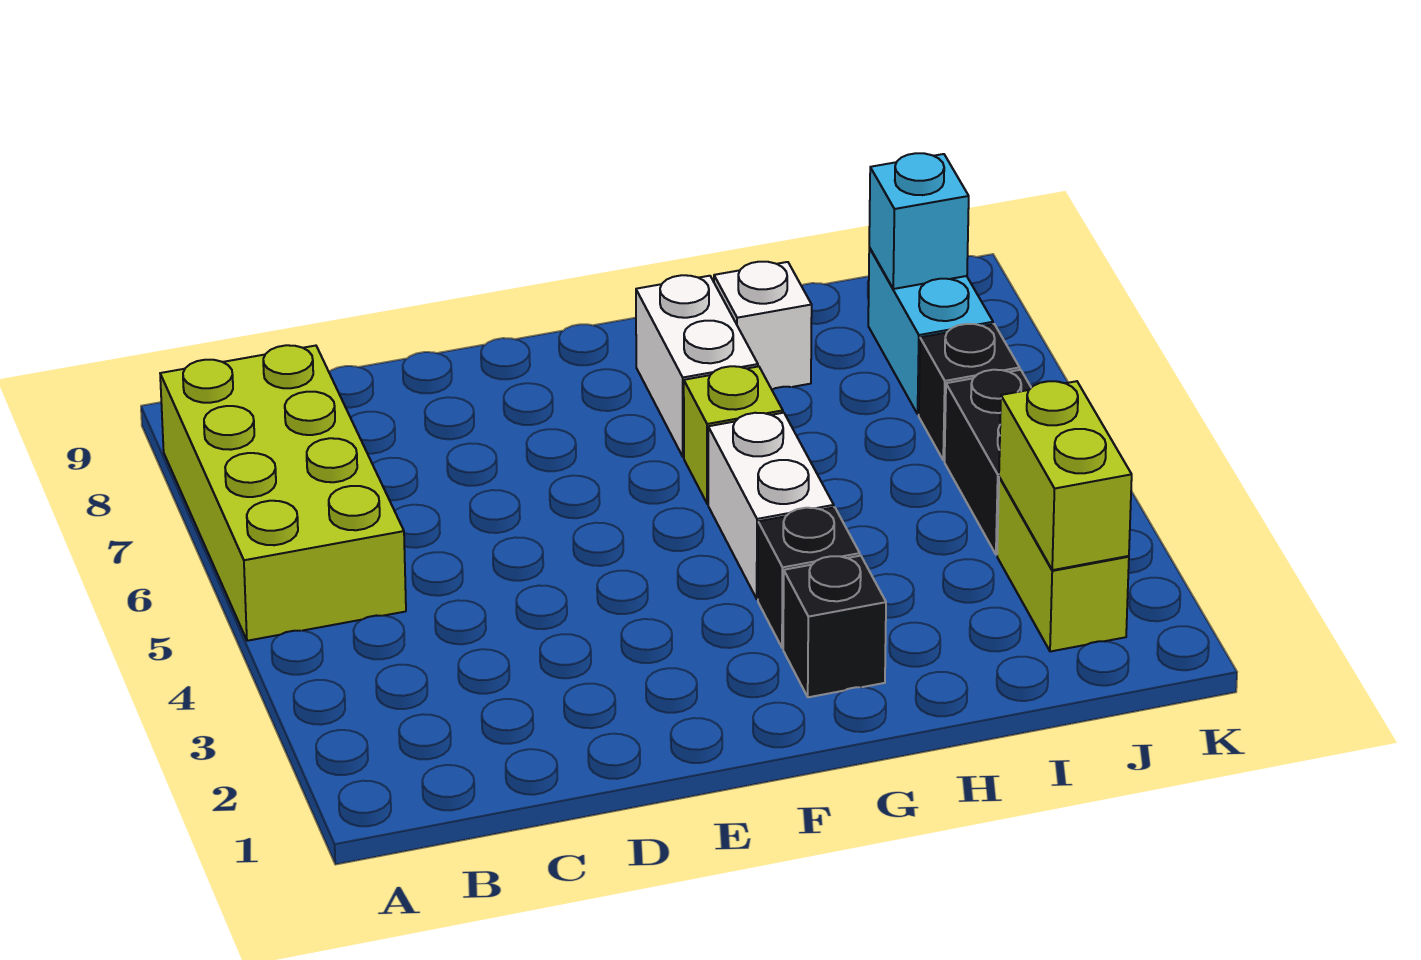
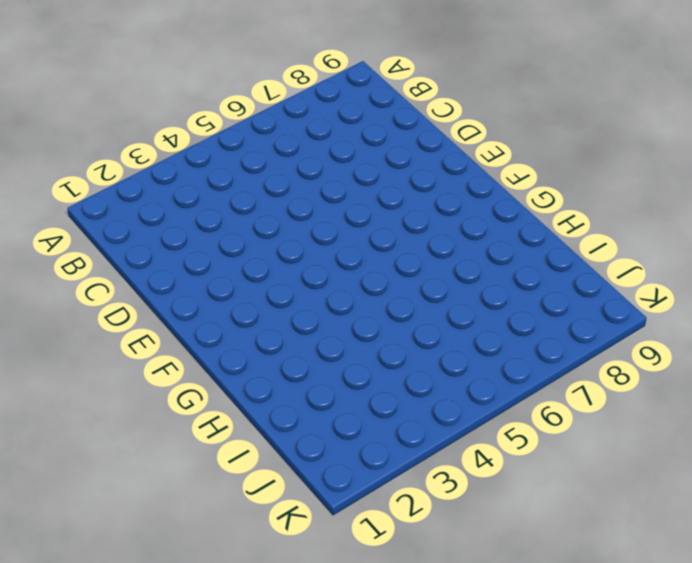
none -> lime 2x4 brick [160,345,406,641]
none -> black 1x1 brick [783,556,886,697]
none -> black 1x1 brick [758,507,860,648]

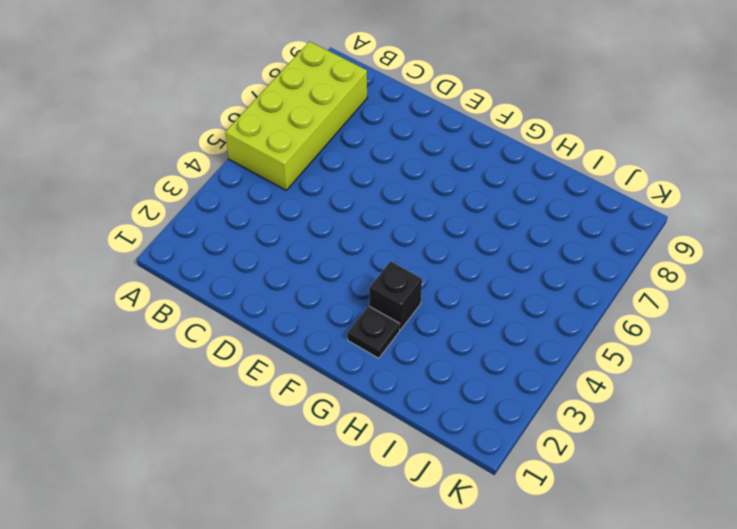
black 1x1 plate [347,306,400,358] -> black 1x1 brick [783,556,886,697]
none -> white 1x2 brick [708,413,834,599]
none -> lime 1x1 brick [684,366,783,504]
none -> white 1x2 brick [636,275,758,457]

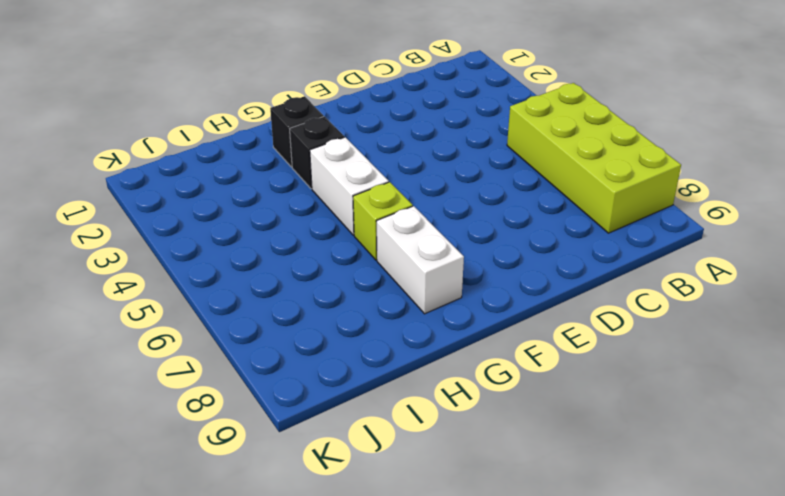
none -> white 1x1 brick [714,262,812,390]
none -> lime 1x2 brick [997,477,1129,652]
none -> black 1x2 brick [945,370,1031,555]

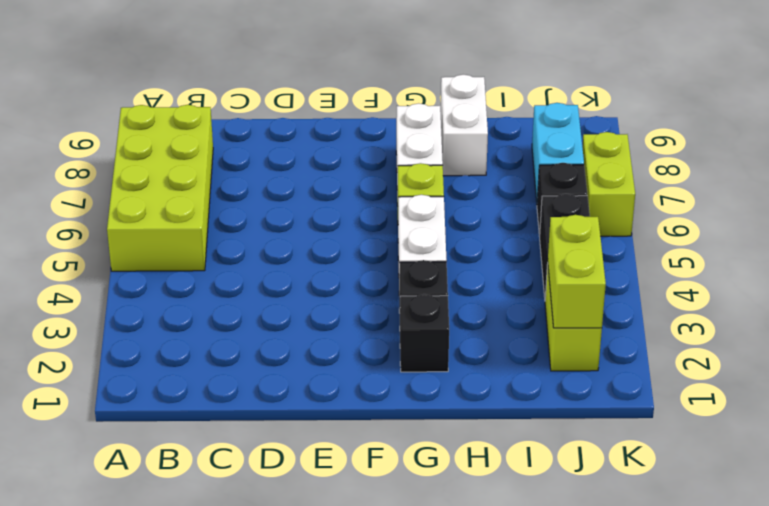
white 1x2 brick [441,75,488,176] -> white 1x1 brick [714,262,812,390]
lime 1x2 brick [582,132,635,236] -> none
none -> cyan 1x1 brick [869,153,969,289]

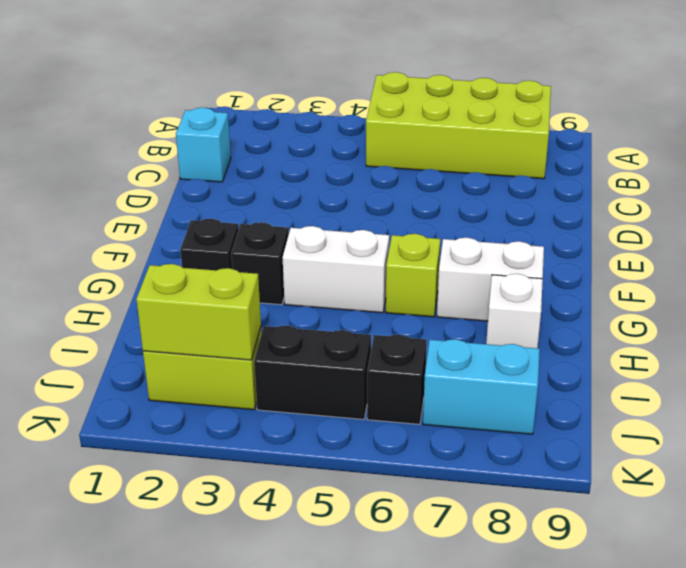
cyan 1x1 brick [176,108,231,182] -> cyan 1x1 brick moved to [869,153,969,289]

